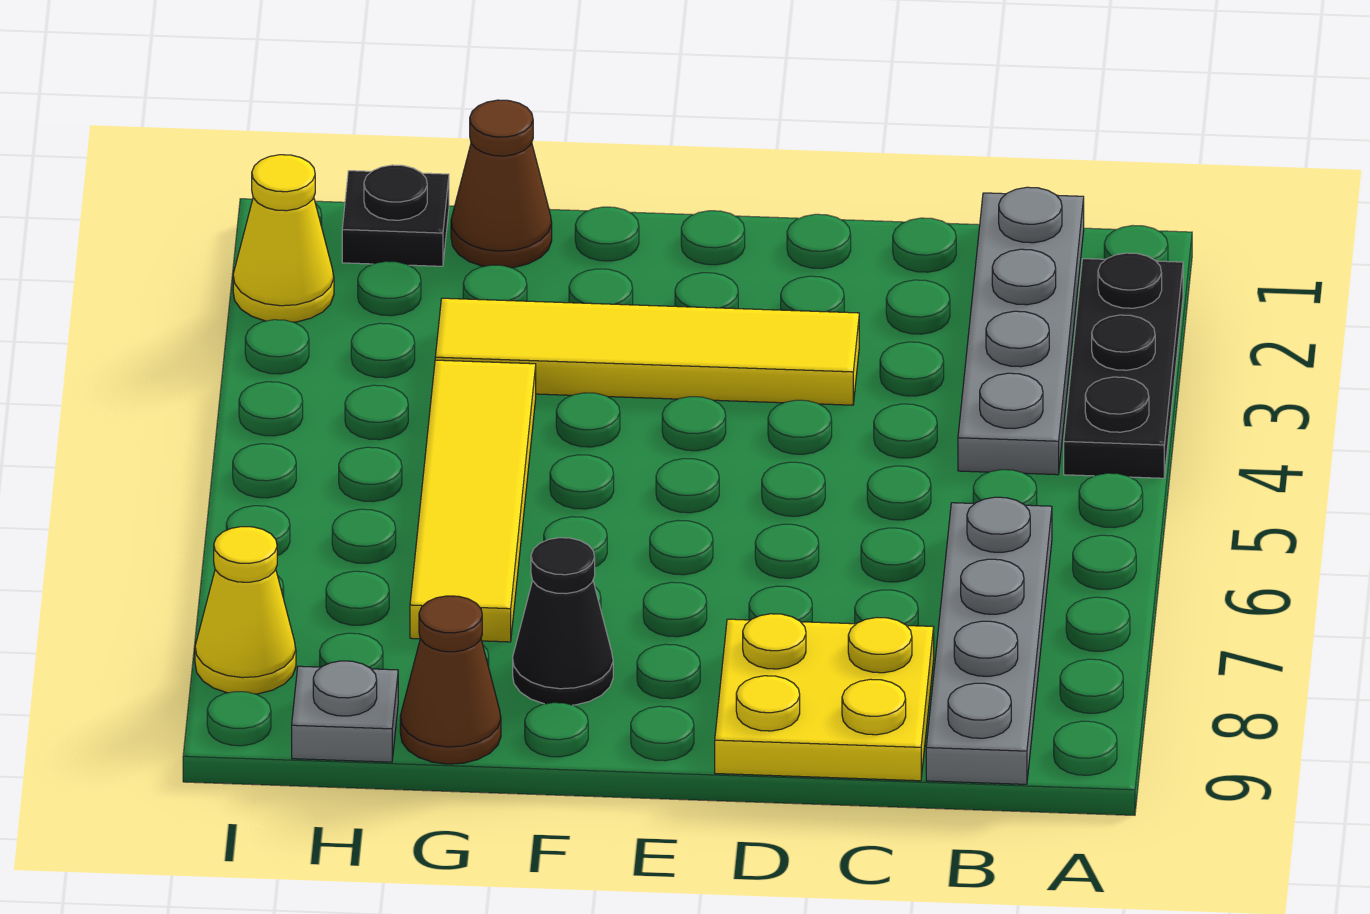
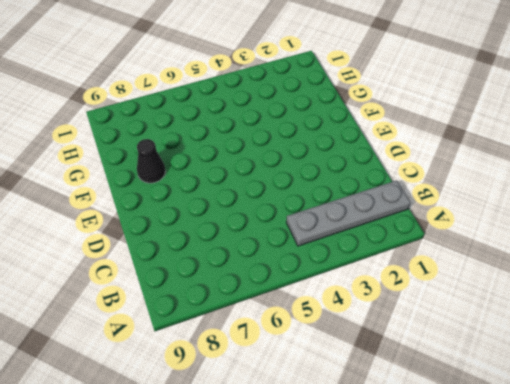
none -> black 1x3 plate [1064,253,1183,478]
none -> grey 1x4 plate [926,497,1052,784]
none -> yellow 2x2 plate [715,614,934,781]

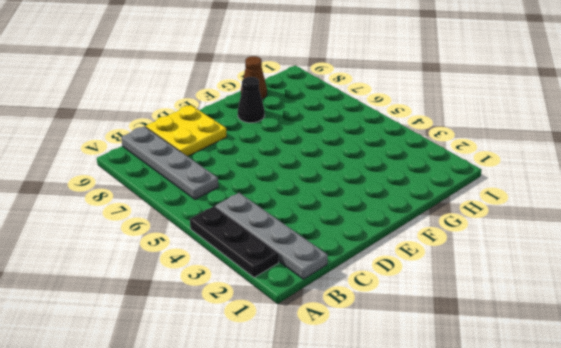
none -> yellow 1x4 tile [435,298,859,405]
none -> brown 1x1 cone [451,100,552,268]
none -> yellow 1x4 tile [410,360,536,642]

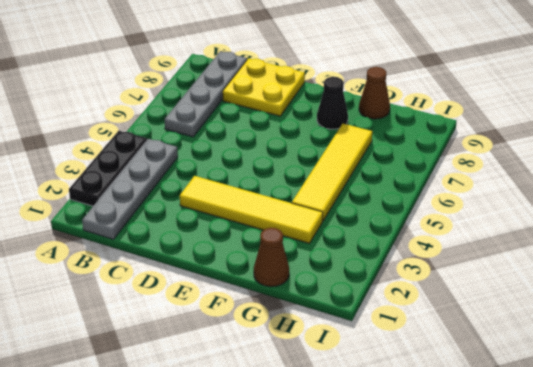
none -> black 1x1 plate [342,165,449,266]
none -> grey 1x1 plate [292,661,398,762]
none -> yellow 1x1 cone [233,155,334,322]

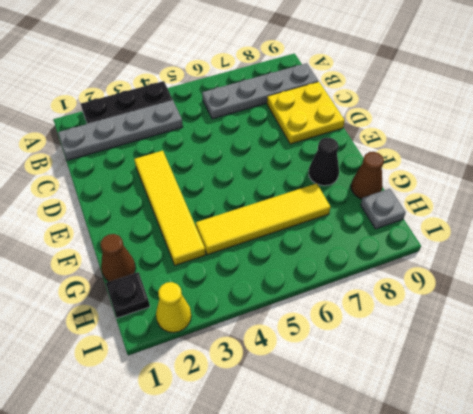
none -> yellow 1x1 cone [195,527,296,694]

